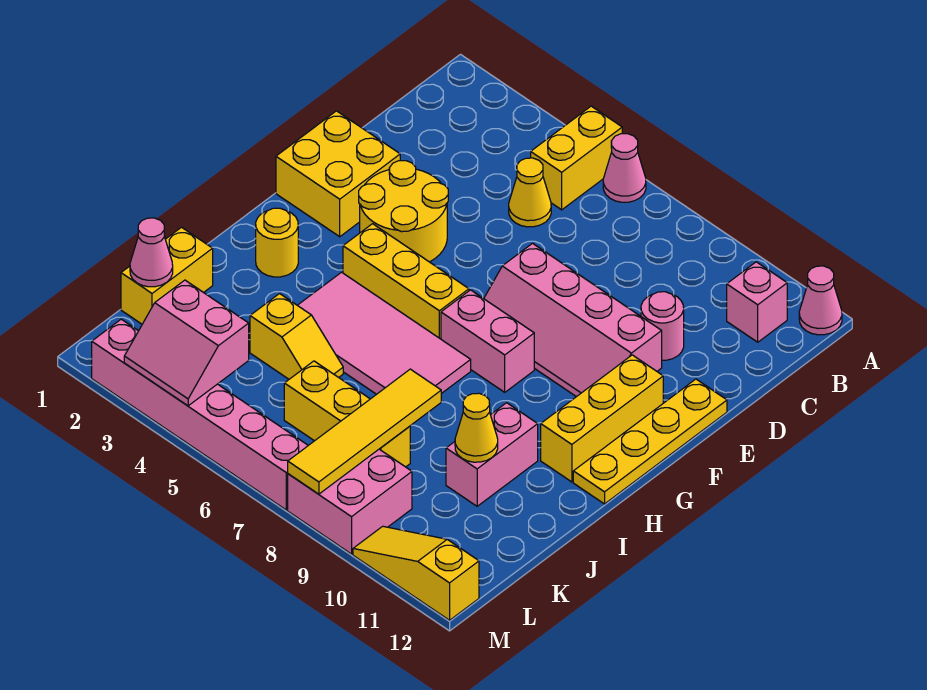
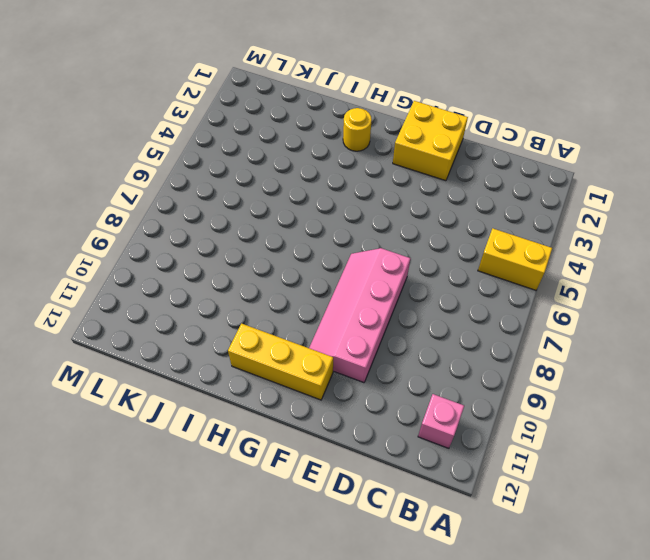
none -> pink 1x1 cone [603,134,646,202]
none -> pink 1x1 cone [799,266,842,335]
none -> yellow 1x1 cone [509,158,551,227]

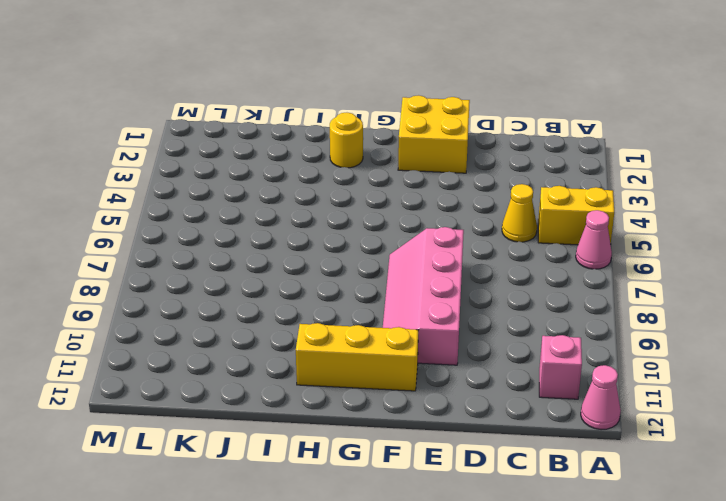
none -> pink 1x1 round brick [641,292,684,360]
none -> yellow 2x2 round brick [359,161,448,262]
none -> yellow 1x4 plate [573,379,727,504]

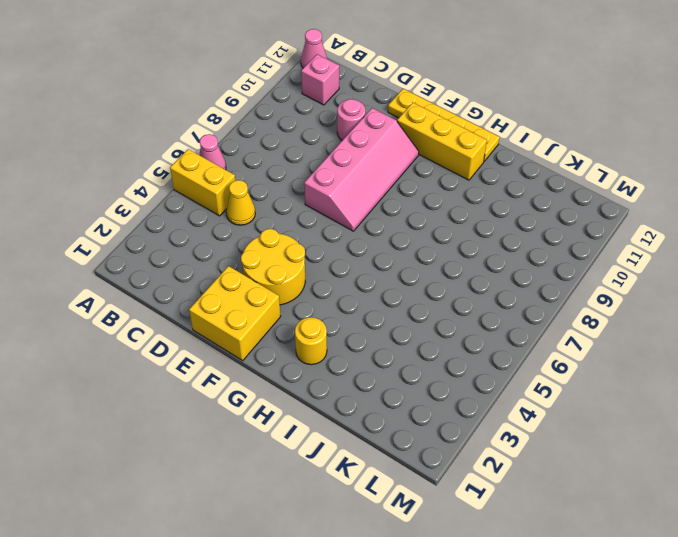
none -> yellow 1x3 brick [343,224,469,339]
none -> pink 1x2 brick [441,290,534,392]
none -> pink 2x4 tile [298,272,471,394]

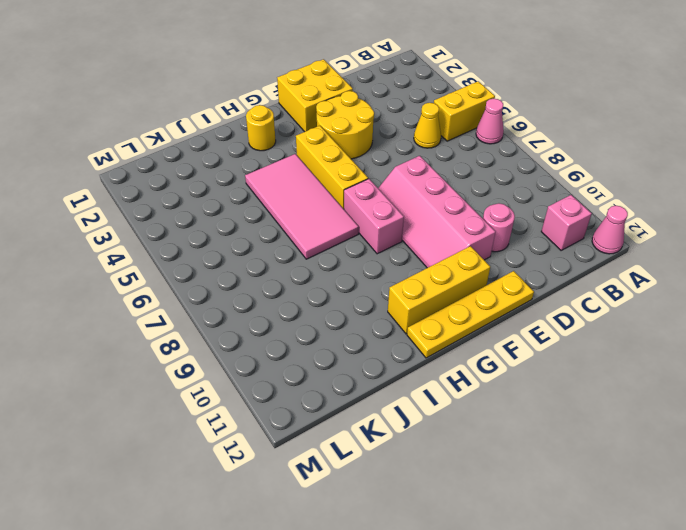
none -> pink 1x2 brick [446,403,538,506]
none -> yellow 1x2 brick [121,227,213,324]
none -> yellow 1x2 slope [250,294,343,379]

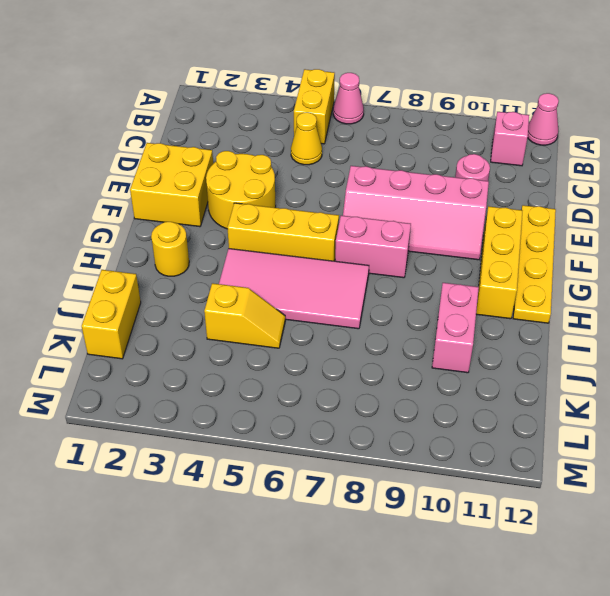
none -> yellow 1x3 brick [284,361,410,467]
none -> pink 2x2 brick [288,449,412,554]
none -> pink 1x6 brick [92,319,308,510]

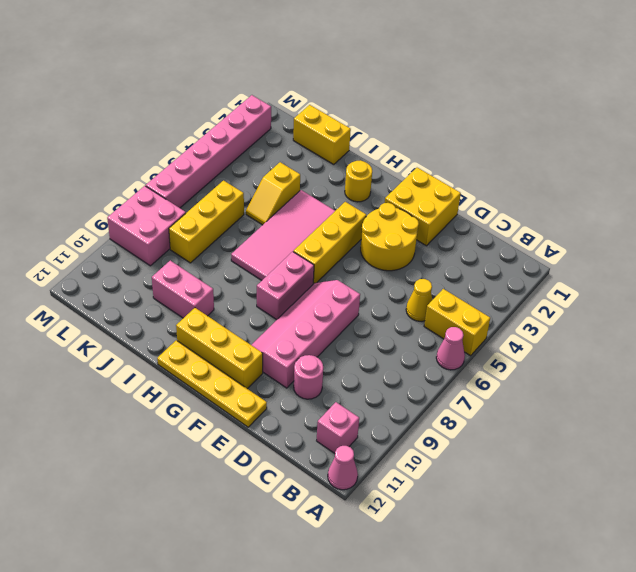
none -> yellow 1x3 slope [353,526,479,620]
none -> yellow 1x4 tile [288,369,441,494]
none -> yellow 1x1 cone [455,393,498,462]

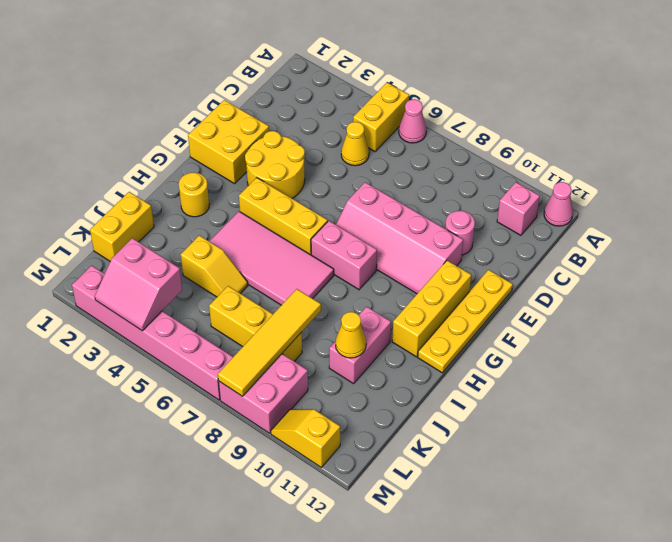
yellow 1x2 slope [271,409,340,467] -> yellow 1x3 slope [353,526,479,620]
none -> pink 1x1 cone [130,218,173,287]

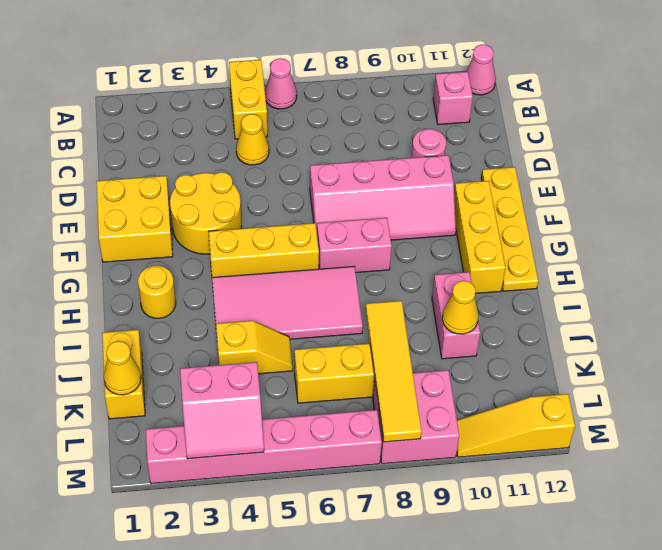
yellow 1x1 cone [104,341,141,395] -> pink 1x1 cone [130,218,173,287]

